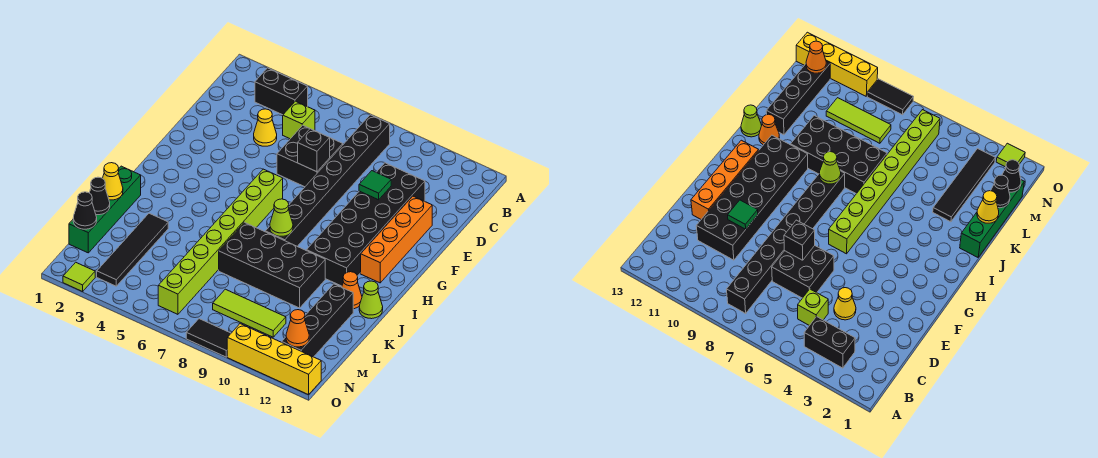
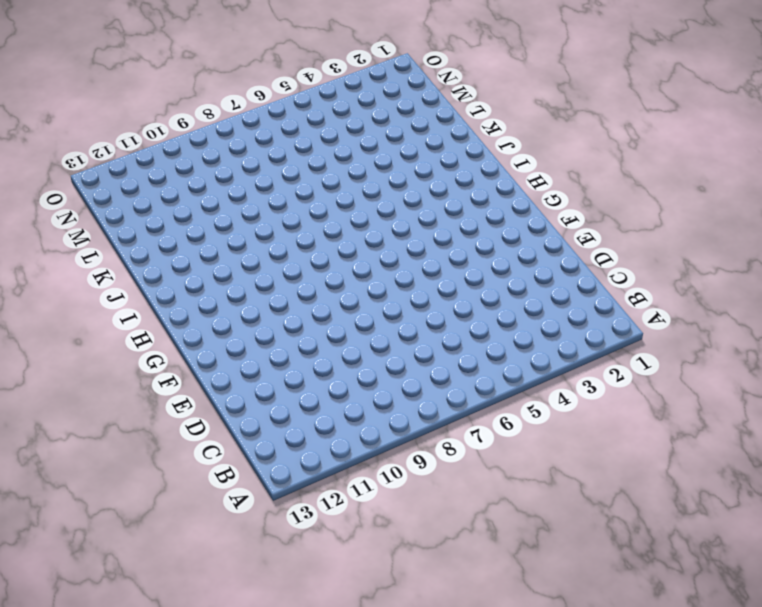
none -> black 1x2 brick [255,68,308,115]
none -> black 1x8 brick [265,115,390,246]
none -> lime 1x1 brick [283,101,315,139]

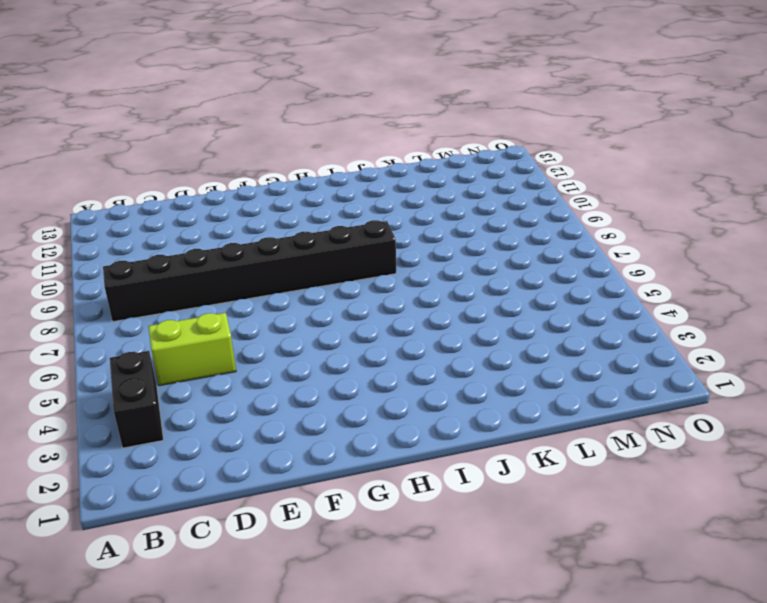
lime 1x2 brick [148,313,236,386] -> lime 1x1 brick [283,101,315,139]
none -> yellow 1x1 cone [254,109,277,146]
none -> black 2x2 brick [277,125,343,187]
none -> black 2x6 brick [306,163,425,286]

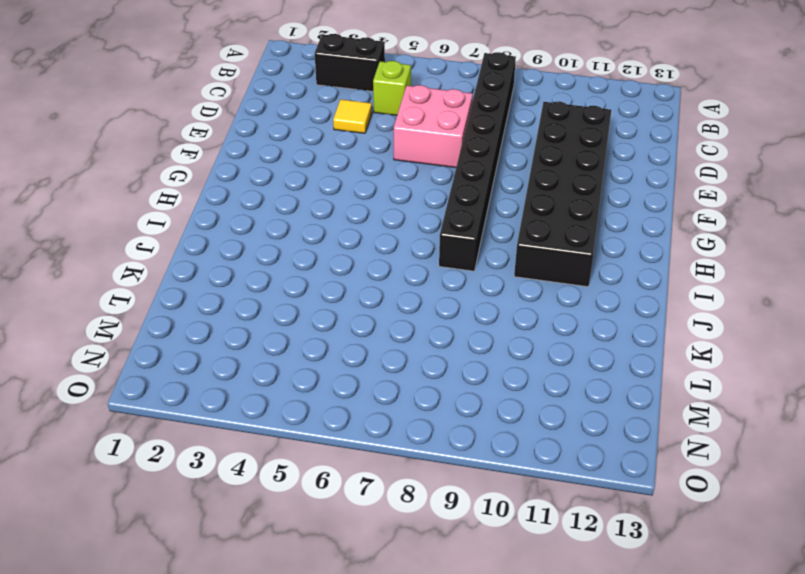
yellow 1x1 tile [333,99,372,133] -> yellow 1x1 cone [254,109,277,146]
pink 2x2 brick [394,85,473,168] -> black 2x2 brick [277,125,343,187]
none -> orange 1x4 brick [361,196,432,283]
none -> lime 1x8 brick [158,169,283,314]
none -> green 1x4 brick [69,166,141,253]

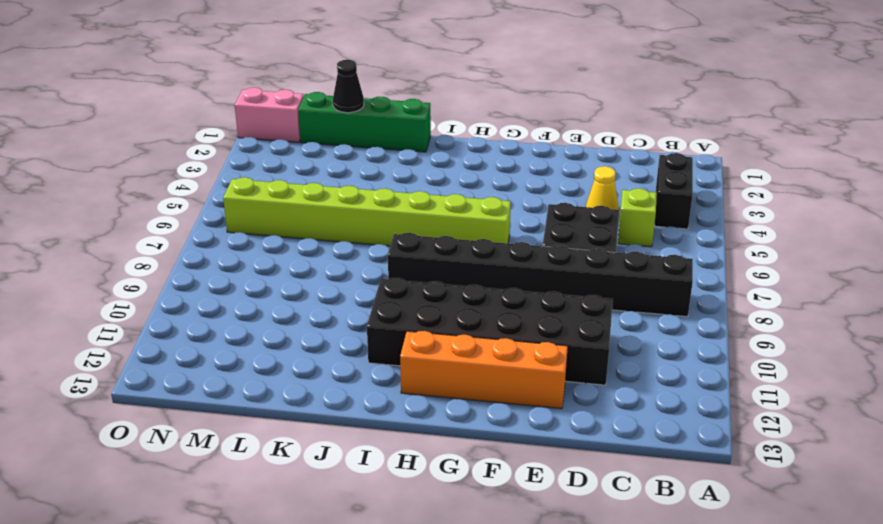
pink 1x2 brick [235,87,304,142] -> none
none -> black 2x4 brick [219,222,325,308]
none -> orange 1x1 cone [342,272,362,309]
none -> lime 1x1 cone [359,281,383,319]

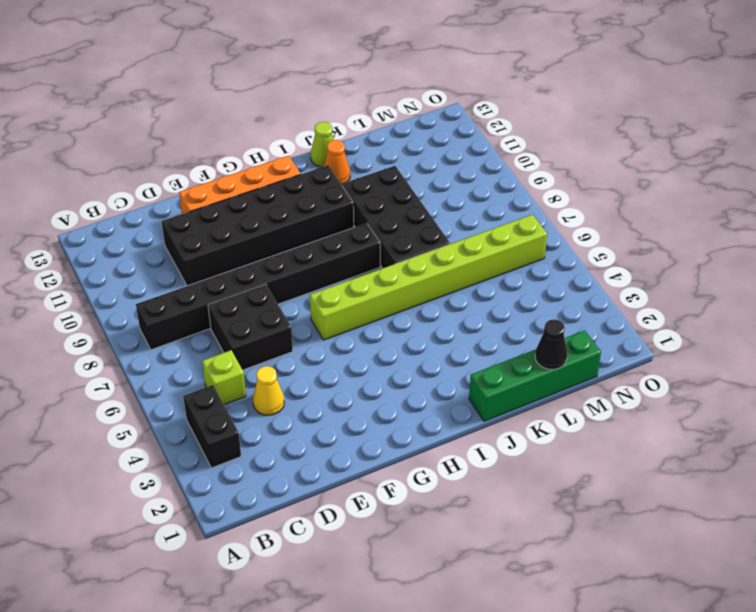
none -> black 1x4 tile [97,213,168,286]
none -> black 1x4 brick [282,284,353,357]
none -> lime 1x3 tile [213,289,286,337]

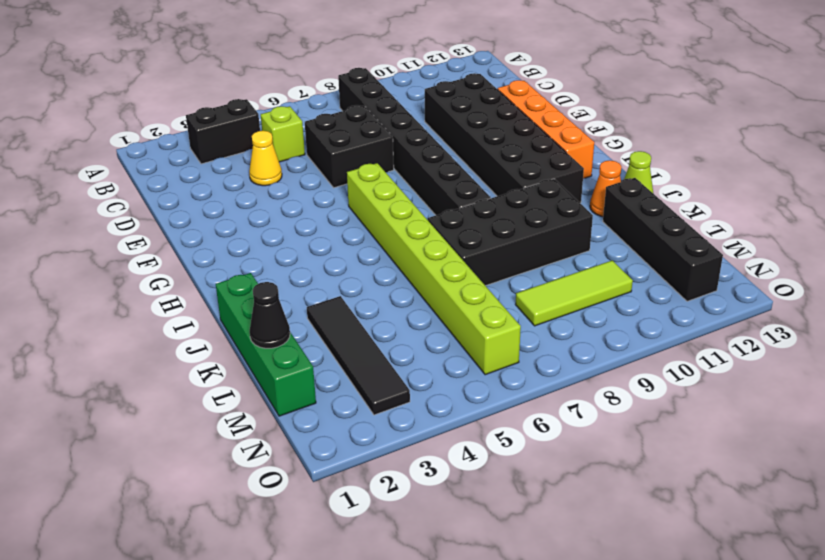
none -> lime 1x1 tile [63,262,95,291]
none -> black 1x2 tile [186,319,231,357]
none -> yellow 1x4 brick [227,324,321,395]

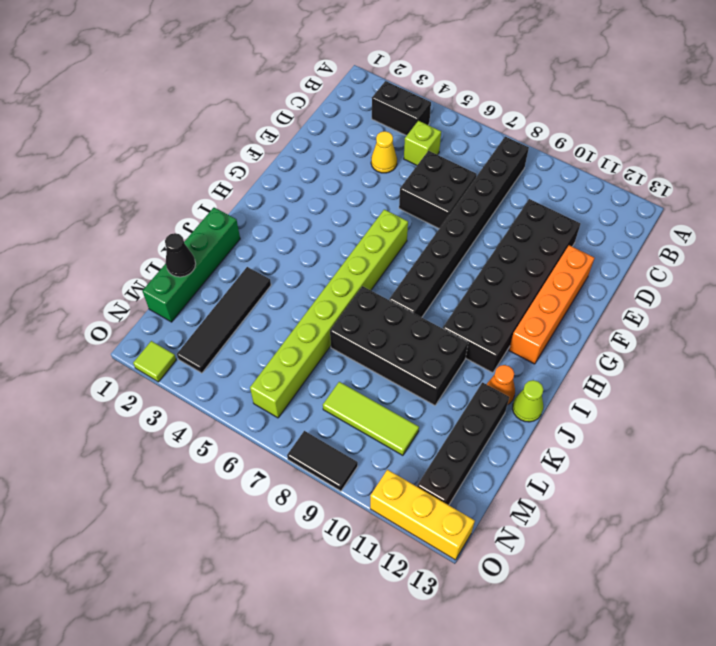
yellow 1x3 brick [370,470,475,560] -> yellow 1x4 brick [227,324,321,395]
none -> black 1x1 brick [298,129,330,172]
none -> green 1x1 tile [359,171,391,200]
none -> lime 1x1 cone [270,199,293,236]

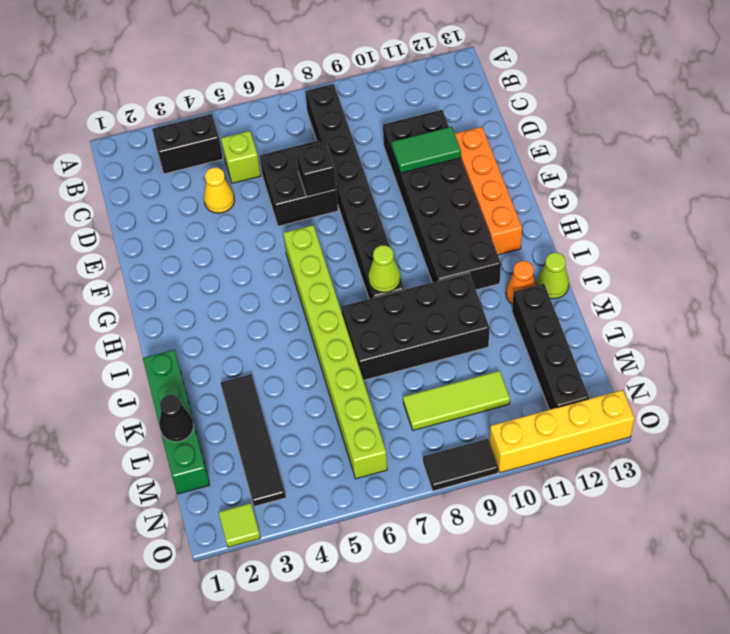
green 1x2 tile [391,127,461,173] -> green 1x1 tile [359,171,391,200]
none -> yellow 1x1 cone [103,163,123,200]
none -> black 1x1 cone [73,192,97,229]
none -> orange 1x1 cone [286,310,309,347]

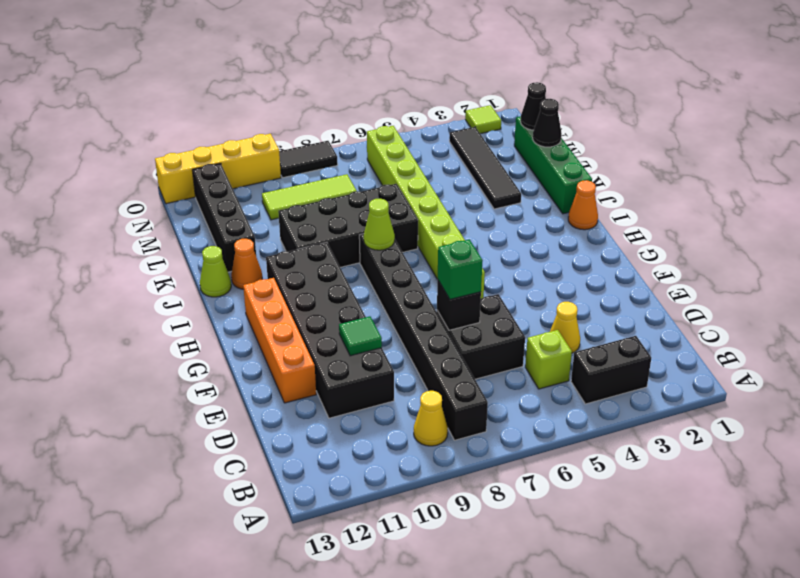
yellow 1x1 cone [414,391,448,446] -> yellow 1x1 cone moved to [103,163,123,200]
green 1x1 brick [438,239,483,299] -> none
orange 1x1 cone [568,180,598,230] -> orange 1x1 cone moved to [286,310,309,347]

